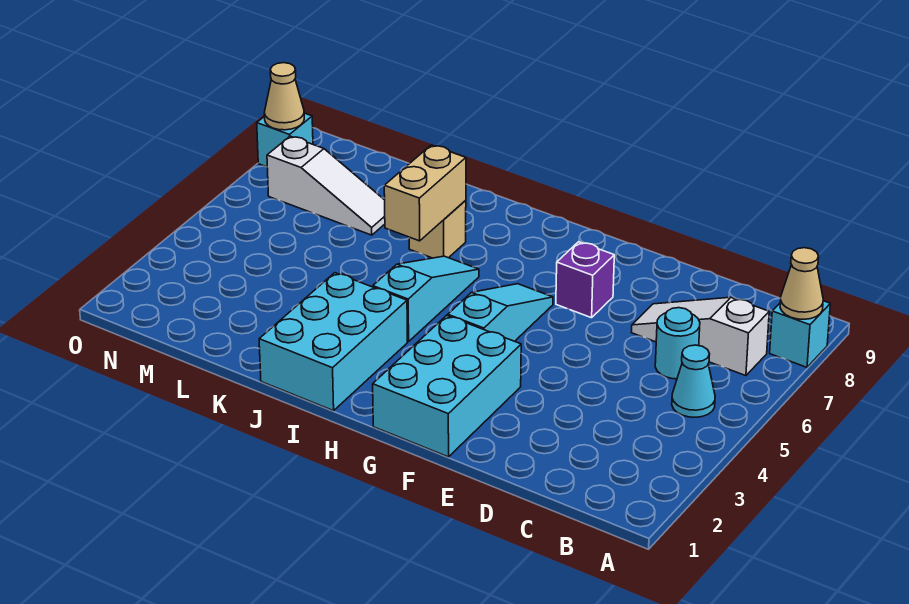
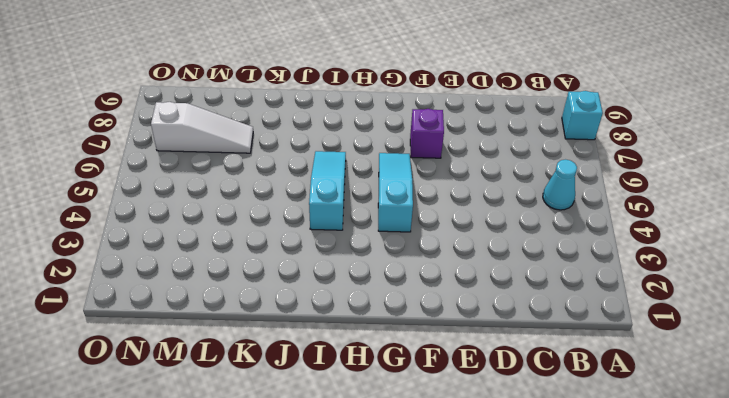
none -> white 1x3 slope [631,297,769,376]
none -> cyan 1x1 round brick [655,308,700,379]
none -> cyan 2x3 brick [373,315,521,457]

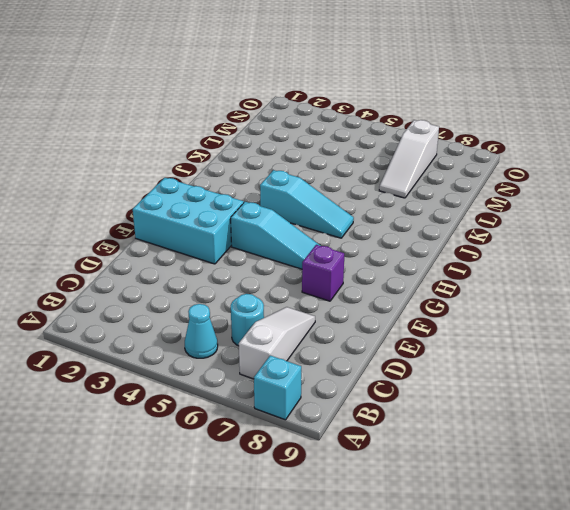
none -> cyan 2x3 brick [259,273,407,411]
none -> tan 1x1 brick [409,200,466,258]
none -> cyan 1x1 brick [257,113,313,167]

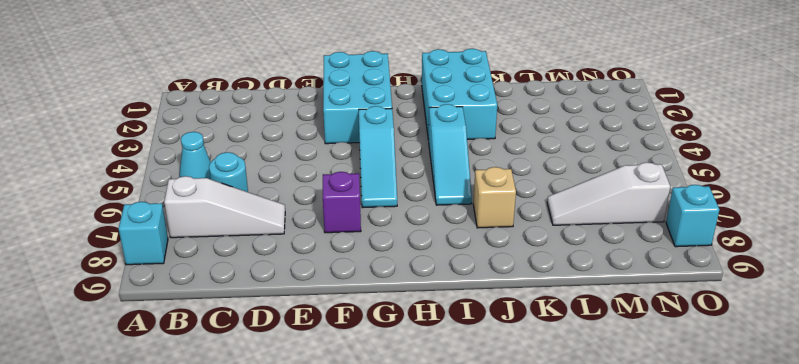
none -> tan 1x1 cone [780,248,823,319]
none -> tan 1x2 brick [384,145,466,241]
none -> tan 1x1 cone [264,63,304,130]

